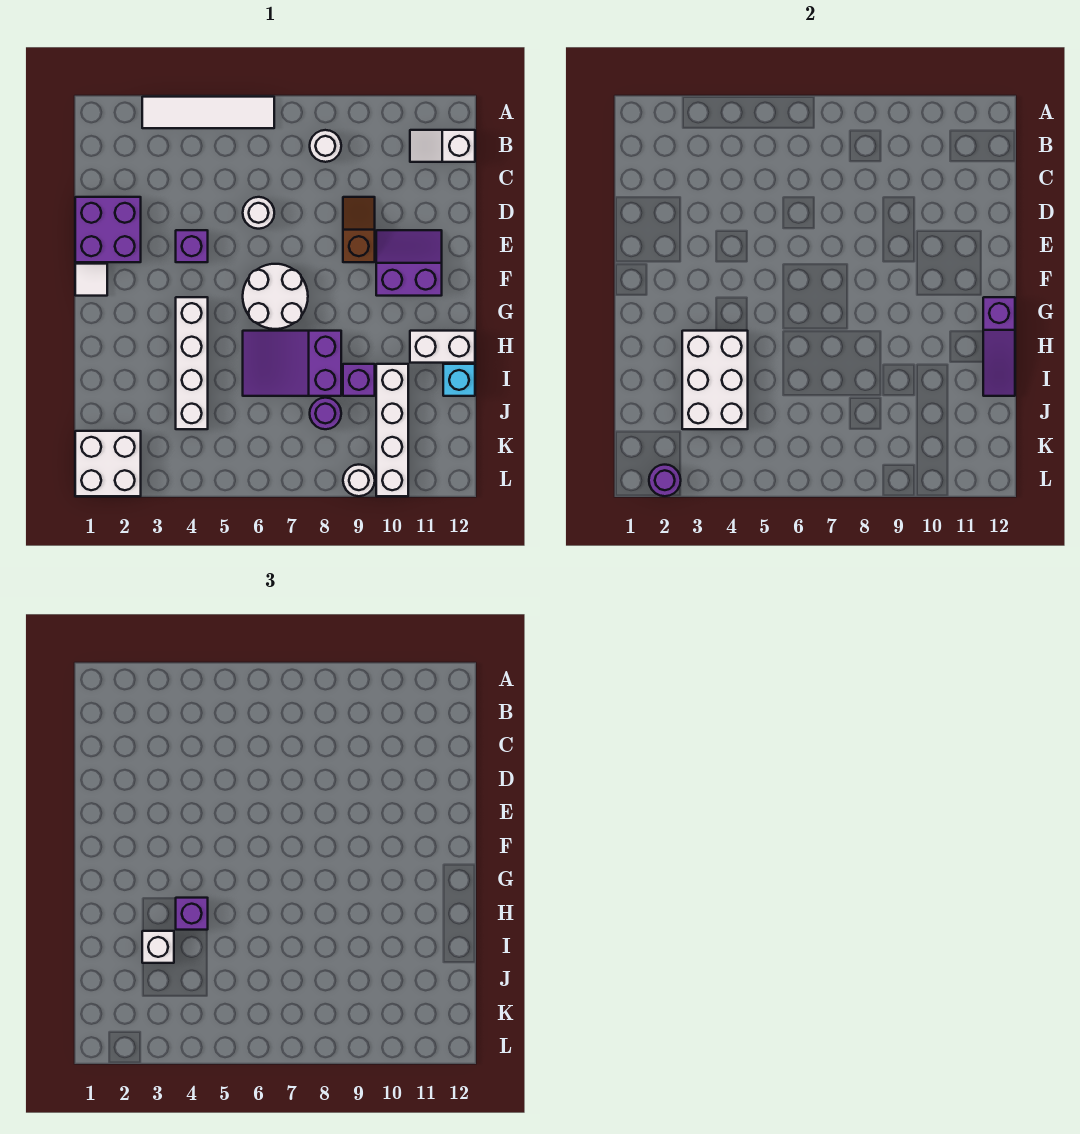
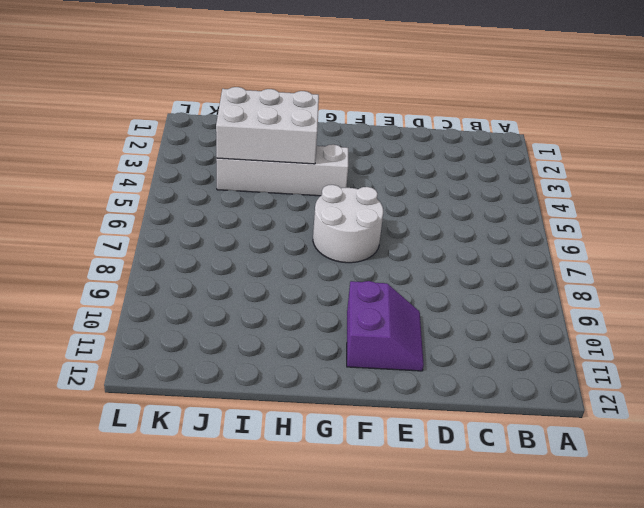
none -> white 1x4 tile [142,97,274,128]
none -> white 1x1 round brick [310,130,341,162]
none -> white 1x2 slope [410,130,475,162]

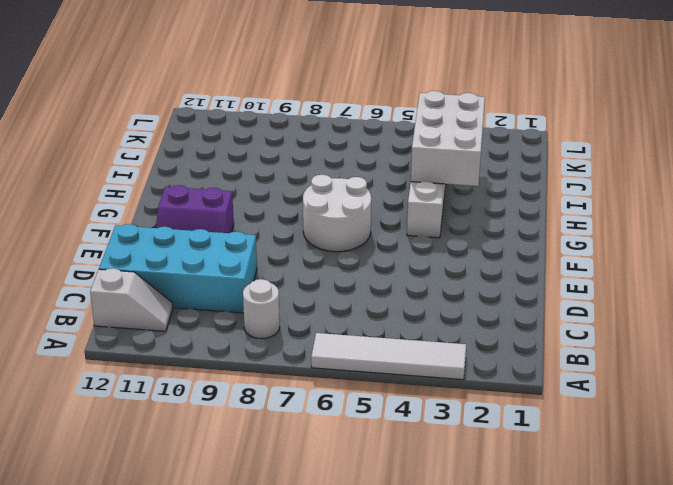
cyan 2x4 brick [99,224,257,313] -> brown 1x2 slope [343,197,375,262]
none -> purple 2x2 brick [75,197,141,262]
none -> white 1x1 round brick [243,197,274,229]
none -> purple 1x1 brick [176,230,208,262]

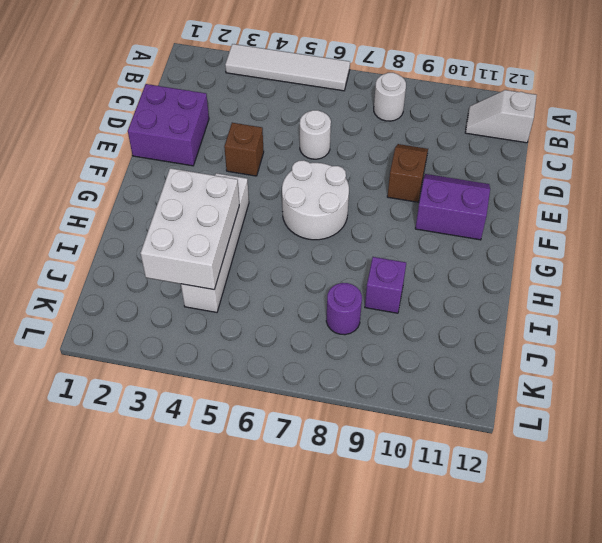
brown 1x1 brick [224,123,264,176] -> purple 1x1 brick [176,230,208,262]
none -> white 1x1 tile [75,264,107,296]
none -> purple 2x3 slope [243,331,341,396]
none -> white 1x2 brick [410,331,475,363]

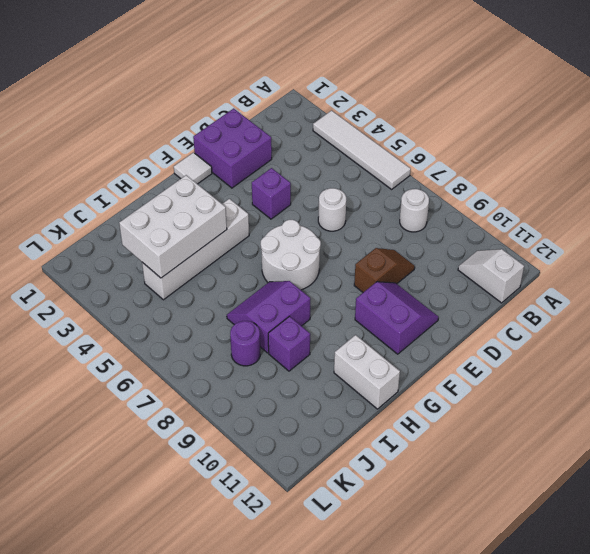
purple 2x2 slope [227,281,310,353] -> purple 2x3 slope [243,331,341,396]
none -> white 1x4 brick [376,364,408,496]
none -> cyan 1x1 brick [443,364,475,396]
none -> white 2x2 brick [75,431,141,496]

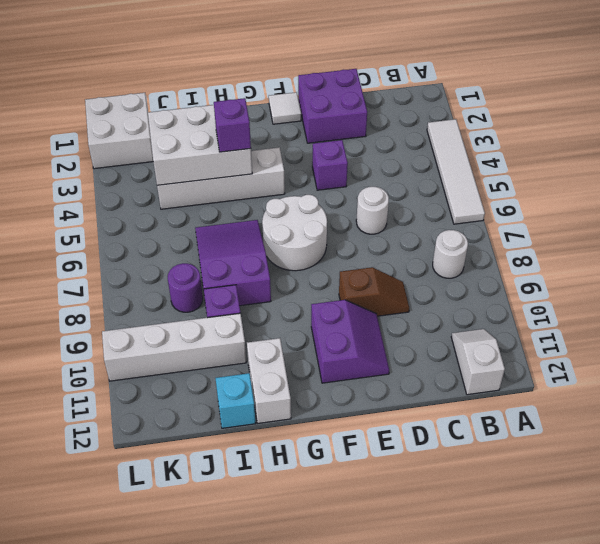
none -> white 1x1 round brick [343,465,375,496]
none -> purple 1x3 slope [983,297,1015,396]
none -> purple 1x1 round brick [649,465,681,496]

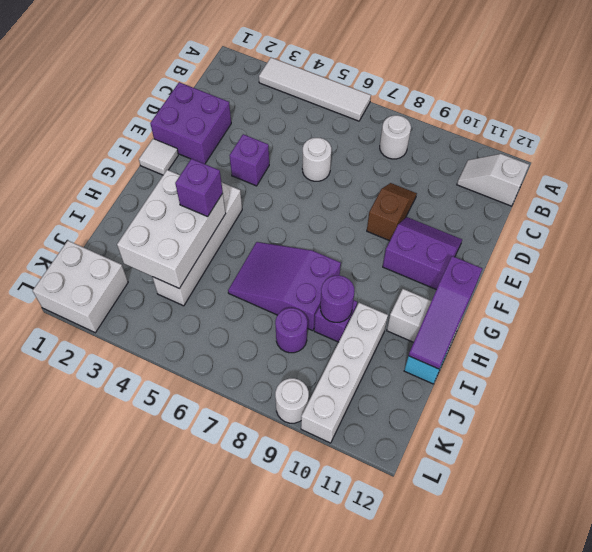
purple 1x1 round brick [320,275,354,322] -> purple 1x1 round brick moved to [649,465,681,496]
none -> white 2x2 round brick [243,264,308,329]
none -> white 1x1 brick [142,931,174,963]

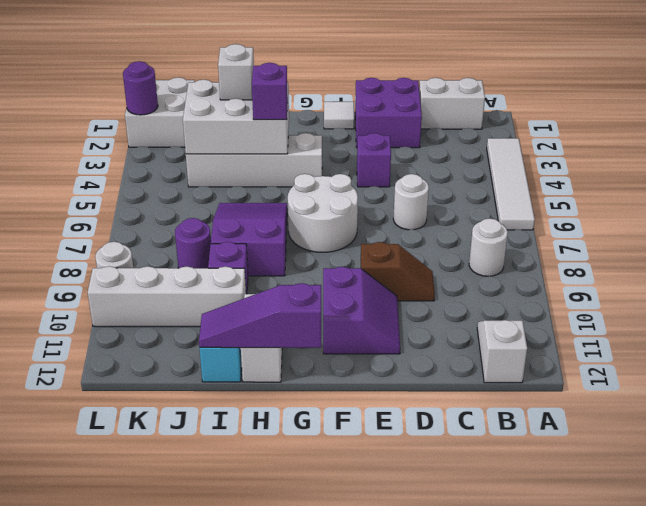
white 1x2 brick [419,78,485,129] -> none

